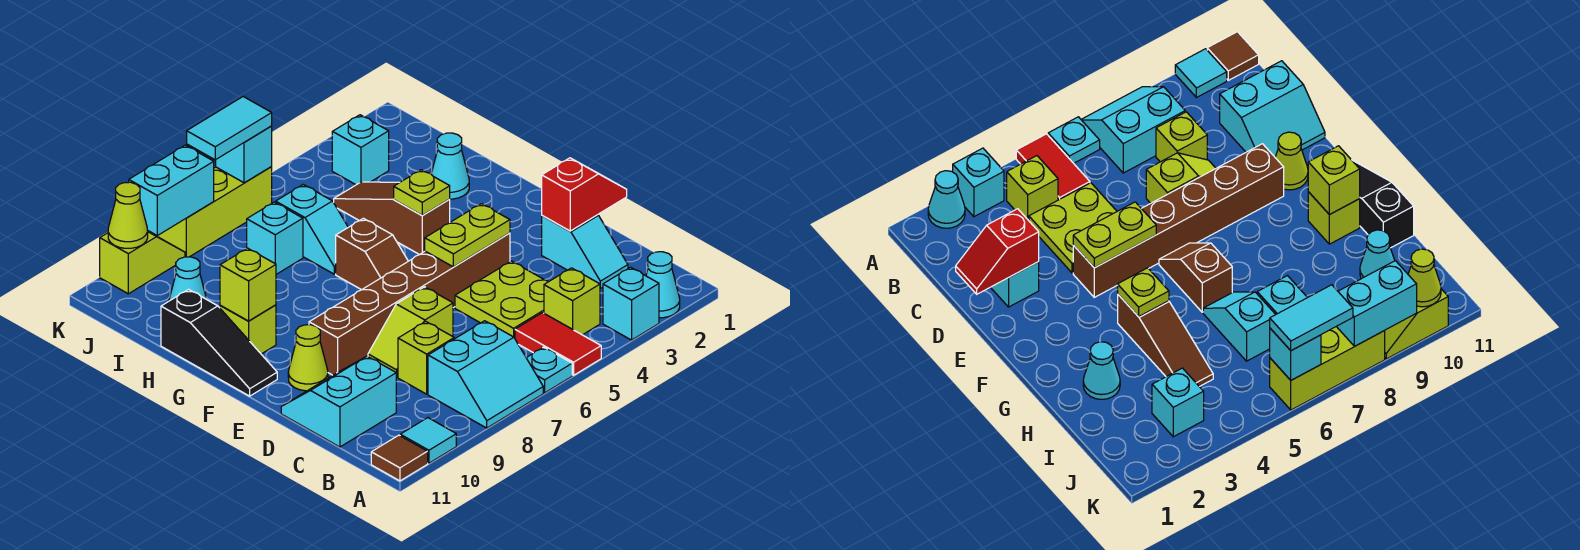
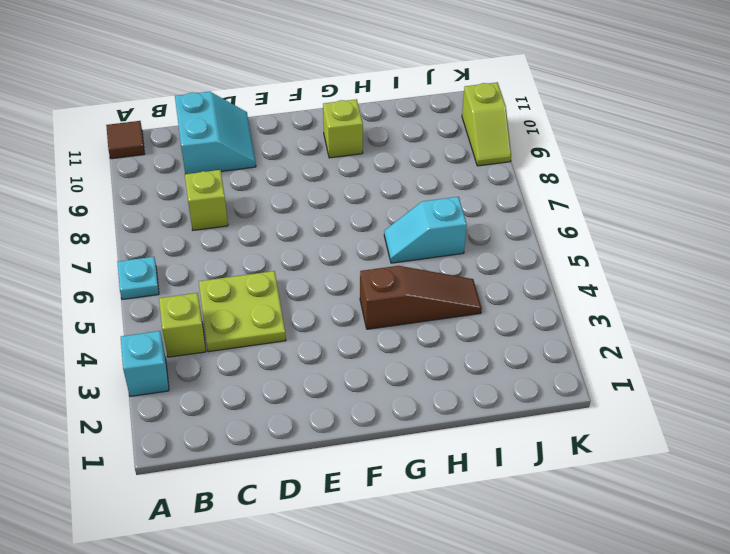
none -> cyan 1x1 cone [646,252,680,318]
none -> red 1x2 tile [515,313,601,375]
none -> cyan 2x2 slope [428,321,543,428]
none -> cyan 1x1 tile [400,418,456,463]

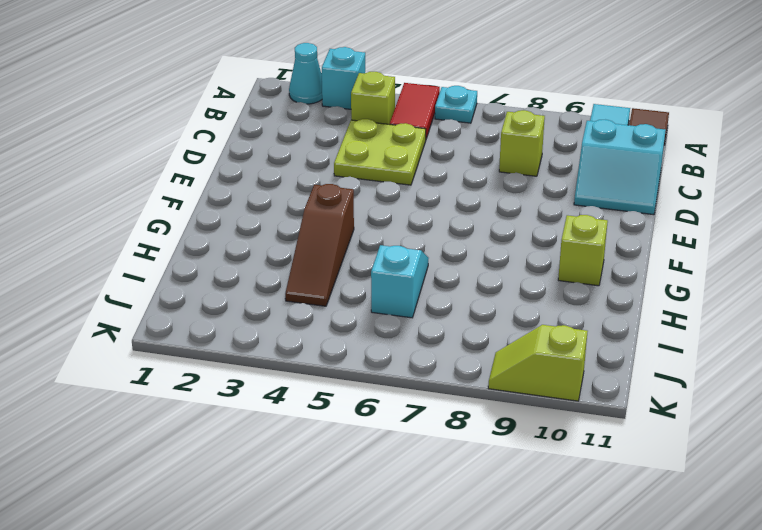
none -> cyan 2x2 slope [428,321,543,428]
none -> cyan 1x2 slope [542,215,628,288]
none -> lime 1x2 slope [368,287,453,377]
none -> brown 1x6 brick [309,233,510,375]

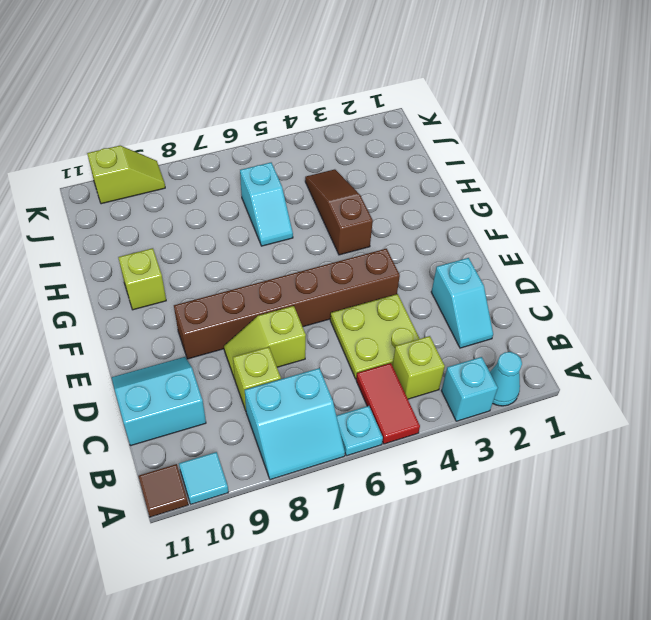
none -> lime 1x1 cone [288,325,328,391]
none -> brown 1x2 slope [336,218,408,290]
none -> black 1x3 slope [161,290,277,396]
none -> cyan 1x1 cone [431,133,469,199]

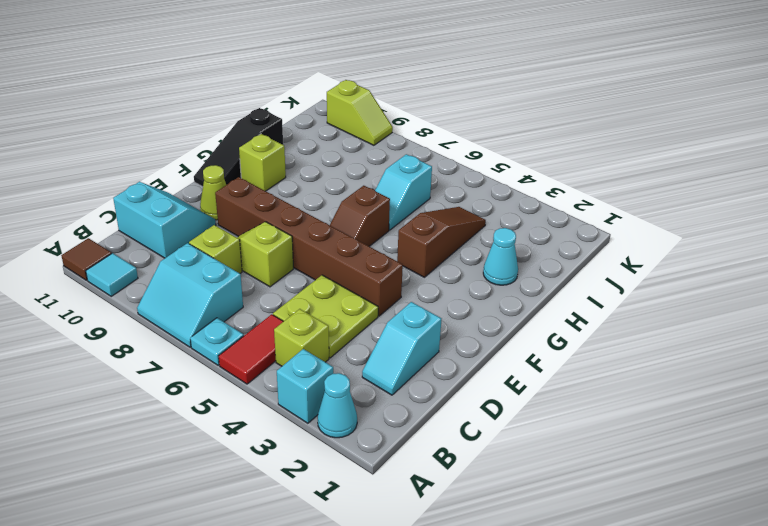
none -> cyan 1x1 brick [247,202,303,274]
none -> cyan 1x1 cone [169,257,206,301]
none -> cyan 1x1 brick [332,115,389,185]
none -> lime 1x3 brick [158,167,272,257]

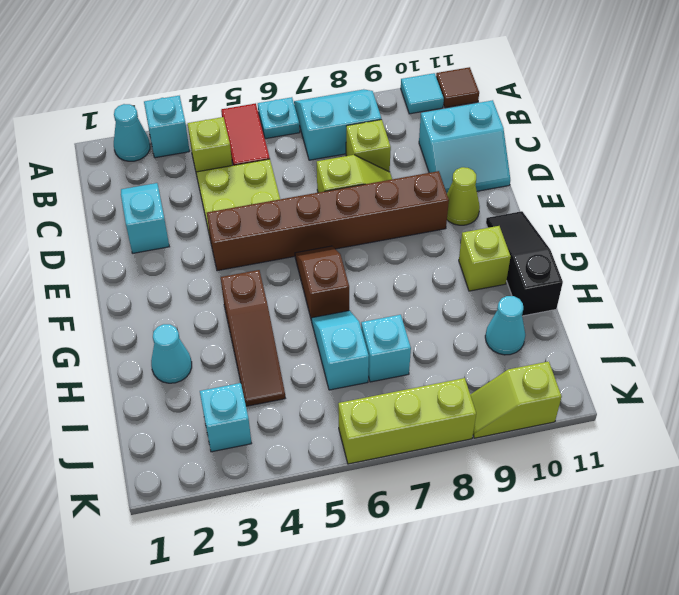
none -> red 1x2 slope [542,158,627,231]
none -> lime 1x2 plate [425,204,510,267]
none -> lime 1x1 plate [394,170,450,215]
none -> lime 1x1 brick [220,248,276,321]

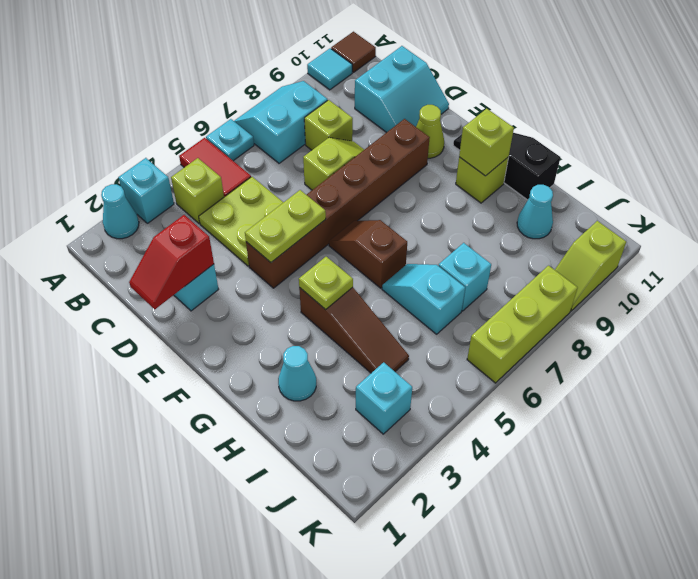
none -> cyan 1x1 brick [216,126,272,183]
none -> cyan 1x2 brick [129,145,214,236]
none -> lime 1x1 cone [108,182,148,248]
none -> cyan 1x2 tile [187,97,272,160]

